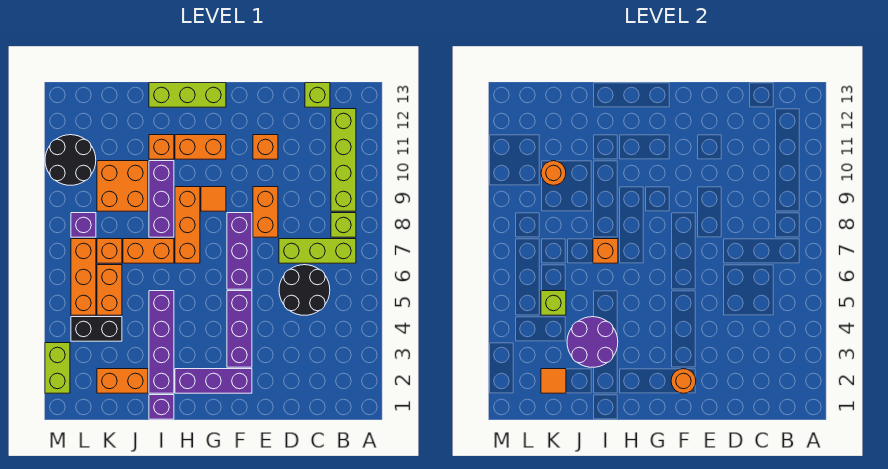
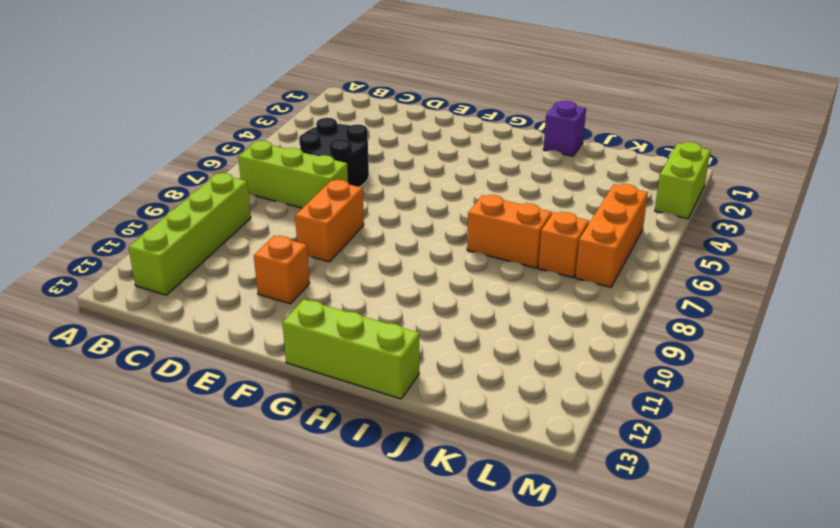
none -> lime 1x1 brick [331,213,356,237]
none -> lime 1x1 brick [305,83,330,107]
none -> purple 1x3 brick [175,369,252,393]
none -> purple 1x3 brick [227,291,252,367]

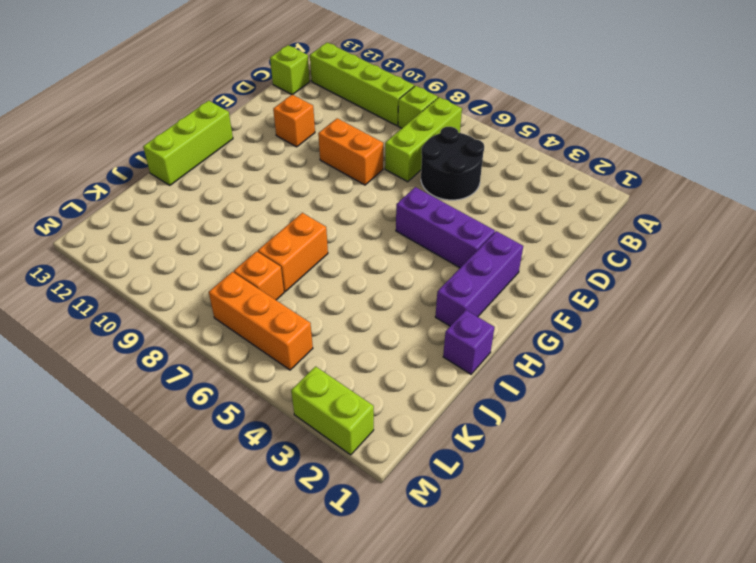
none -> purple 1x3 brick [227,213,252,289]
none -> orange 1x1 tile [201,187,226,211]
none -> orange 1x2 brick [175,135,226,159]
none -> orange 1x3 brick [175,187,200,263]

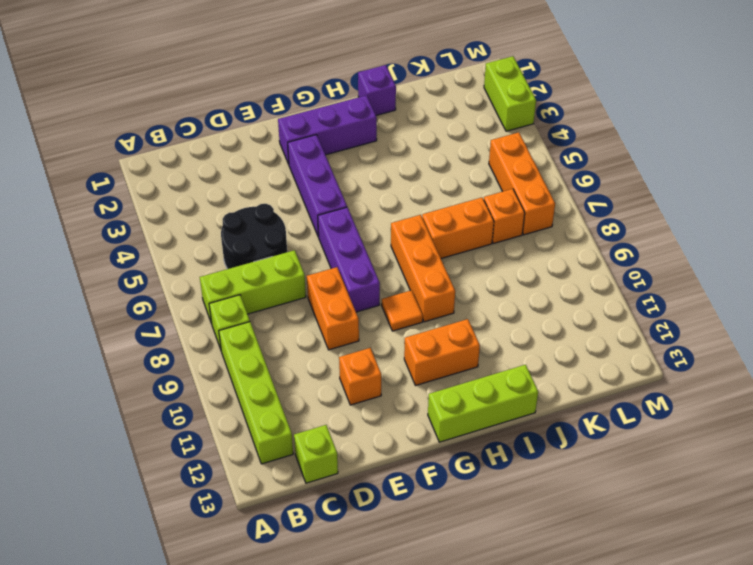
none -> purple 1x4 brick [149,291,174,393]
none -> purple 1x3 brick [149,161,174,237]
none -> orange 1x1 brick [149,135,174,159]
none -> orange 1x2 brick [97,369,148,393]

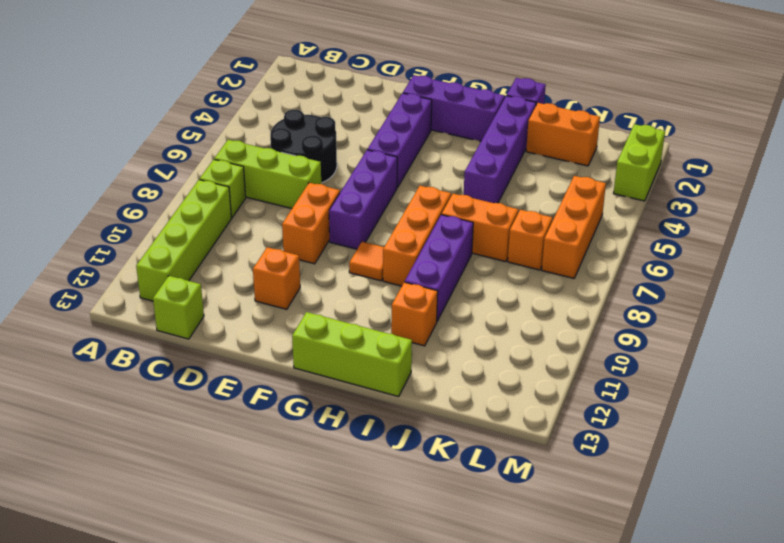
none -> orange 1x2 brick [175,135,226,159]
none -> orange 2x2 brick [97,161,148,211]
none -> black 1x2 brick [71,317,122,341]
none -> orange 1x2 brick [97,265,122,315]

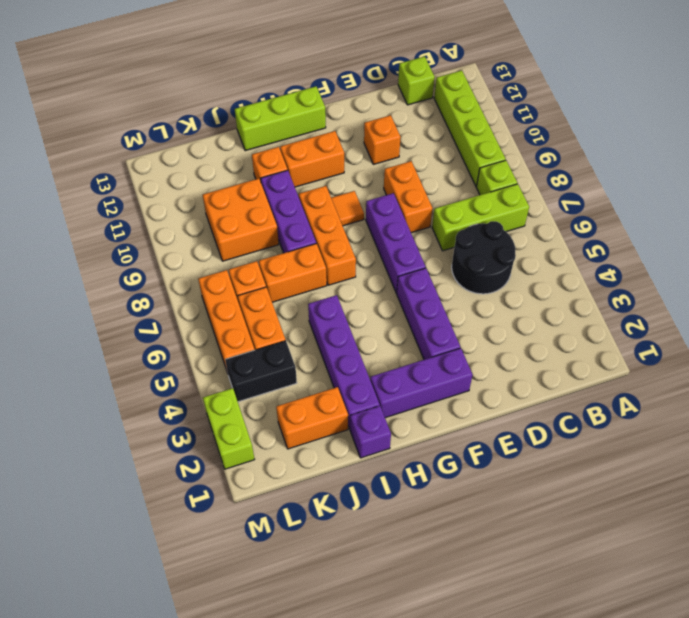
none -> purple 1x1 brick [71,213,96,237]
none -> black 2x2 round brick [45,135,96,185]
none -> orange 1x1 round brick [671,369,696,393]
none -> purple 2x2 round brick [567,317,618,367]

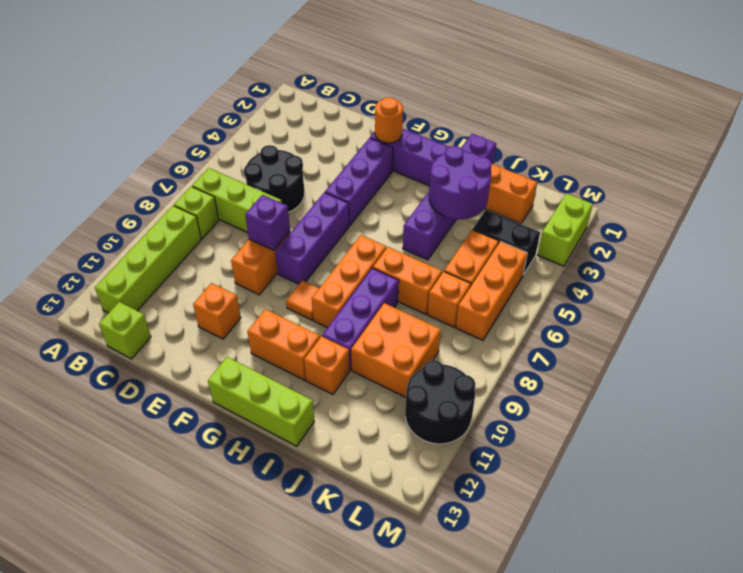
purple 1x1 brick [245,195,290,250] -> purple 1x1 brick moved to [71,213,96,237]
none -> orange 1x1 brick [593,239,618,263]
none -> orange 1x1 tile [541,369,566,393]
none -> lime 1x1 brick [541,291,566,315]
none -> orange 1x1 round brick [541,161,566,185]

